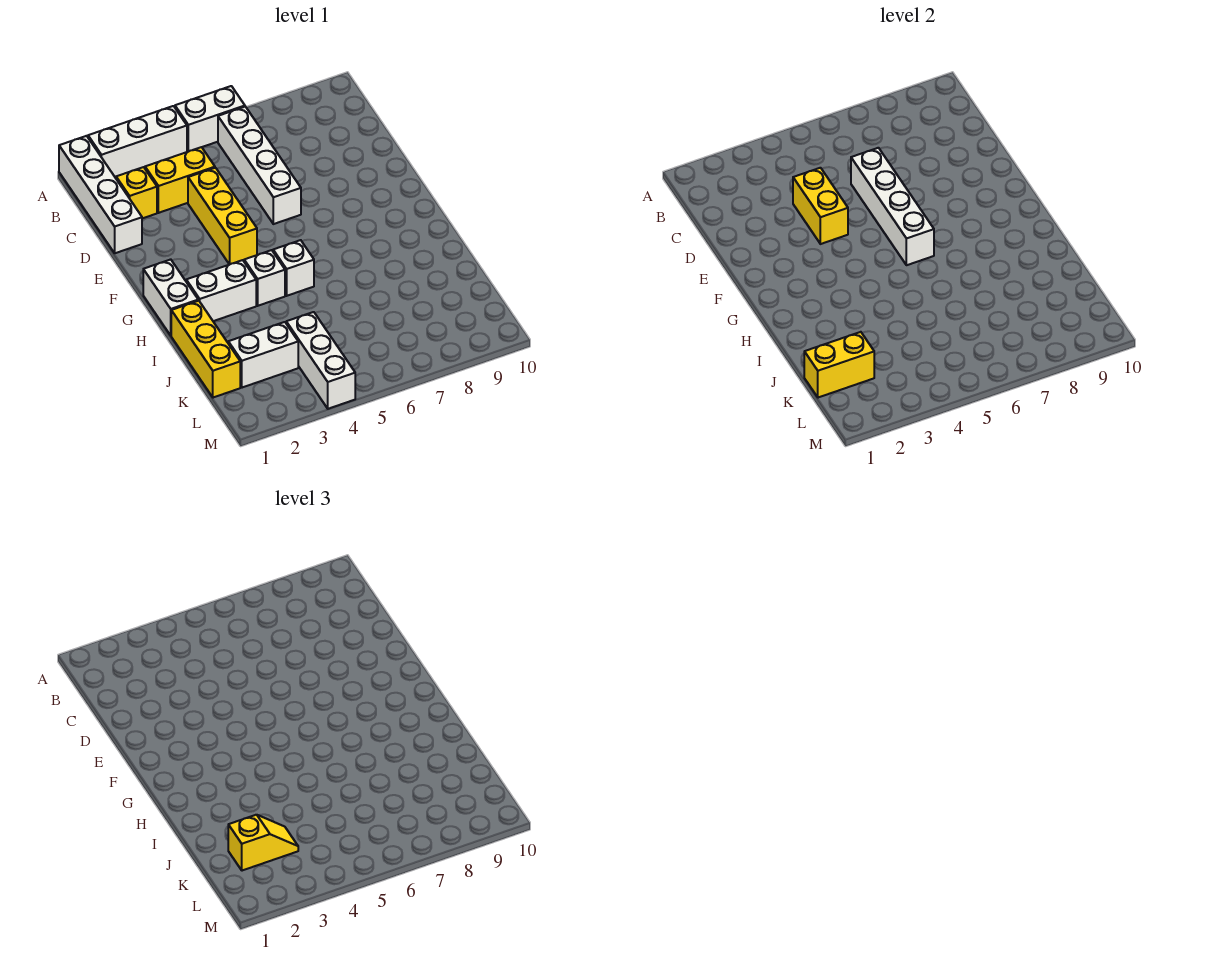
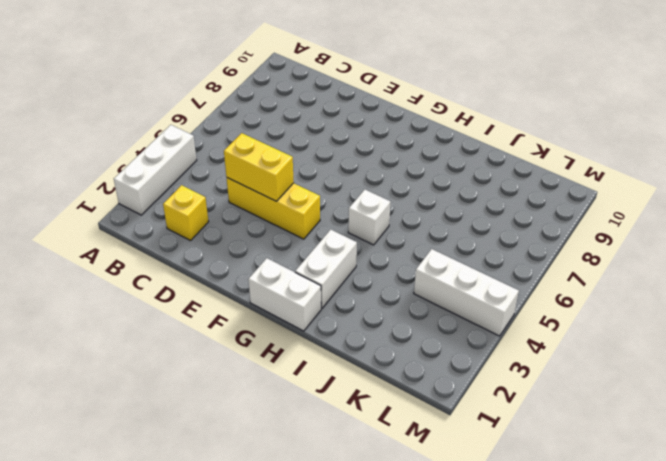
none -> white 1x4 brick [59,136,142,253]
none -> white 1x2 brick [175,86,245,152]
none -> white 1x4 brick [218,107,301,224]

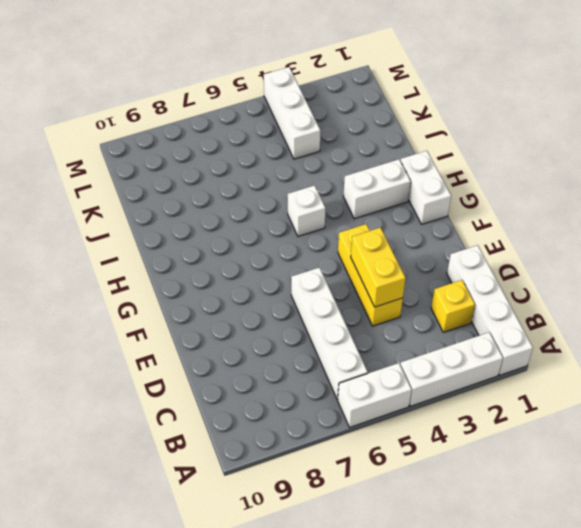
none -> yellow 1x2 brick [145,147,215,213]
none -> white 1x1 brick [244,250,285,306]
none -> yellow 1x3 brick [171,301,240,398]

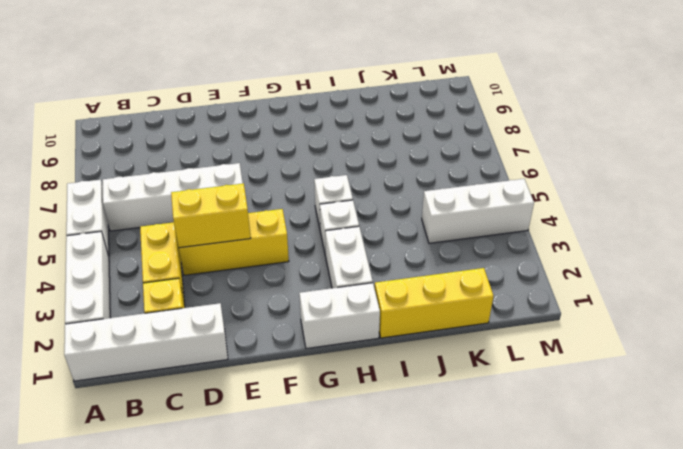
none -> white 1x2 brick [228,322,298,388]
none -> white 1x4 brick [851,148,934,265]
none -> yellow 1x2 brick [804,332,874,398]

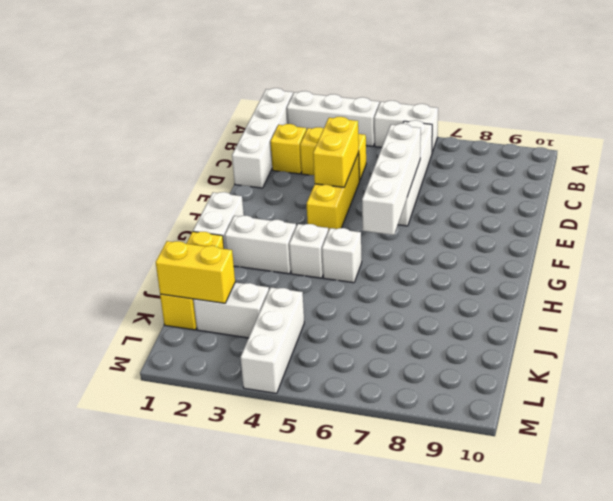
none -> yellow 1x2 slope [228,815,298,871]

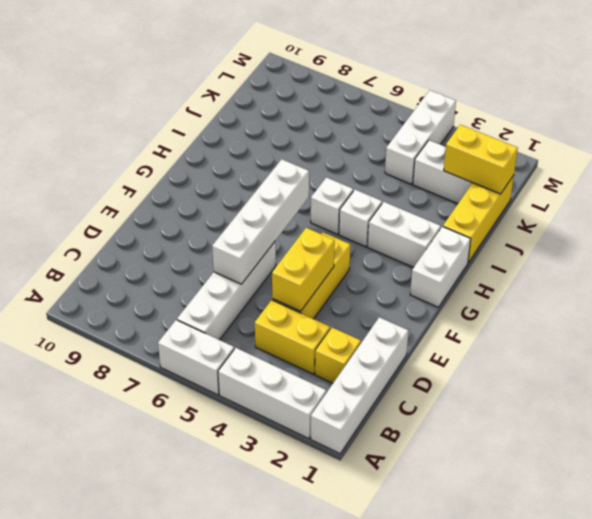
none -> yellow 1x2 slope [228,815,298,871]

